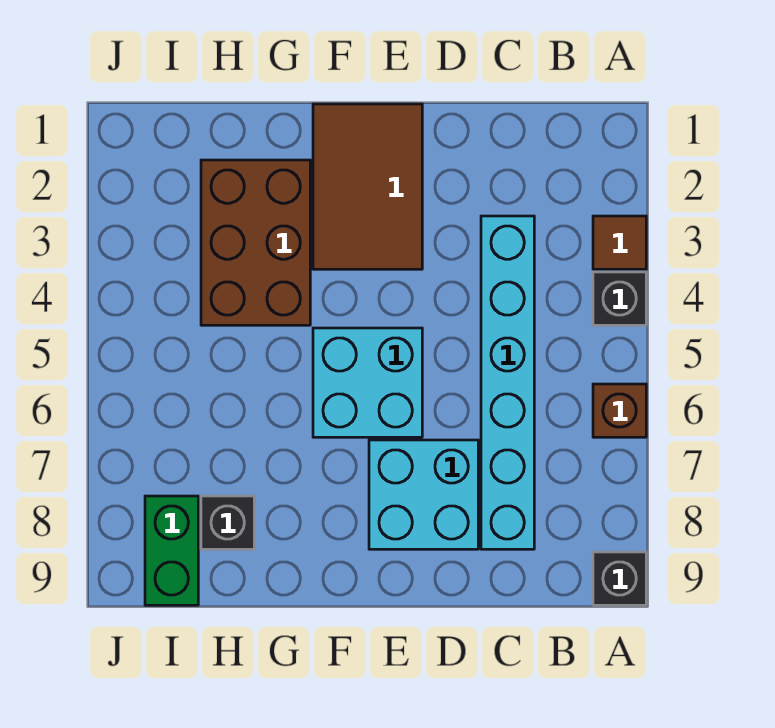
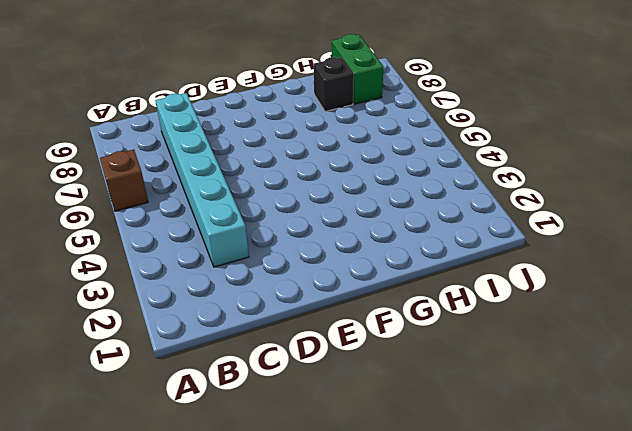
none -> brown 1x1 tile [593,216,646,269]
none -> black 1x1 brick [593,272,646,325]

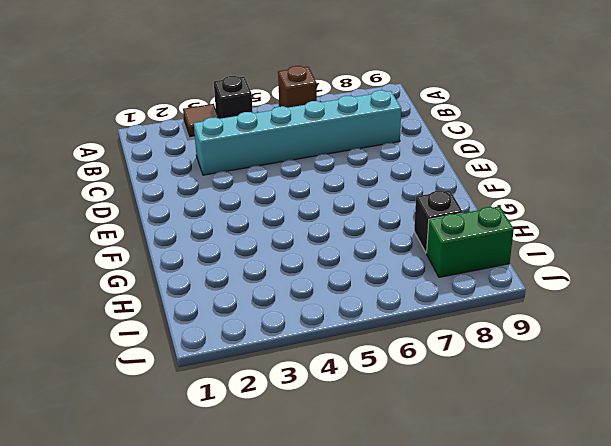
none -> black 1x1 brick [593,552,646,605]
none -> cyan 2x2 brick [369,440,478,549]

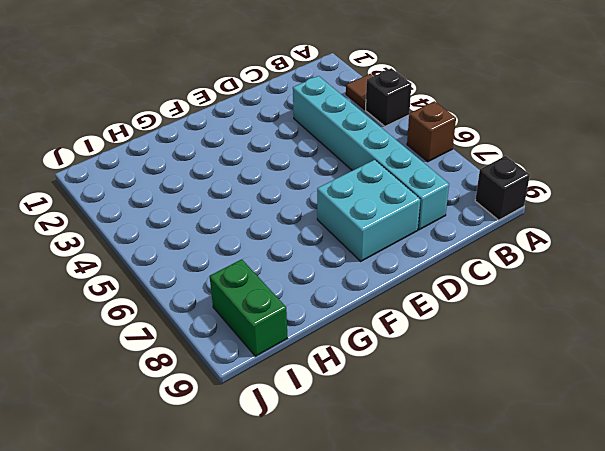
none -> brown 2x3 tile [313,104,422,269]
none -> cyan 2x2 brick [313,328,422,437]

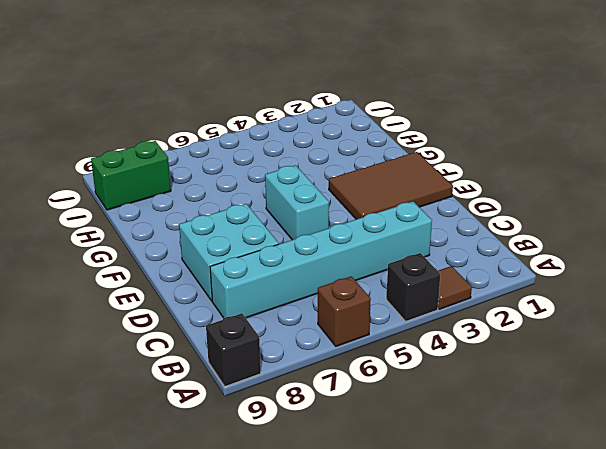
cyan 1x2 brick [265,165,329,240] -> cyan 2x2 brick [313,328,422,437]
none -> brown 2x3 brick [201,160,310,325]
none -> black 1x1 brick [201,496,254,549]

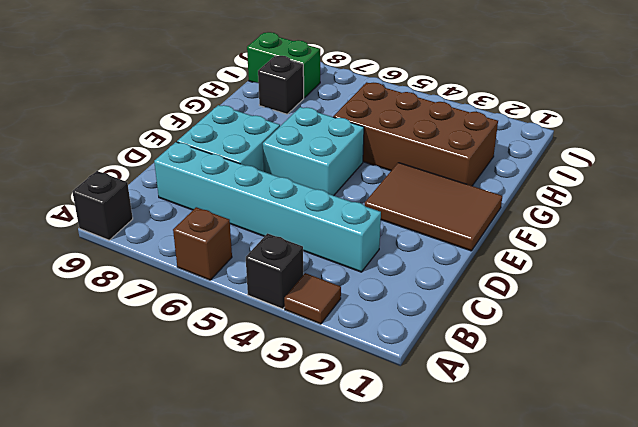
brown 2x4 brick [333,82,498,186] -> brown 2x3 brick [201,160,310,325]

